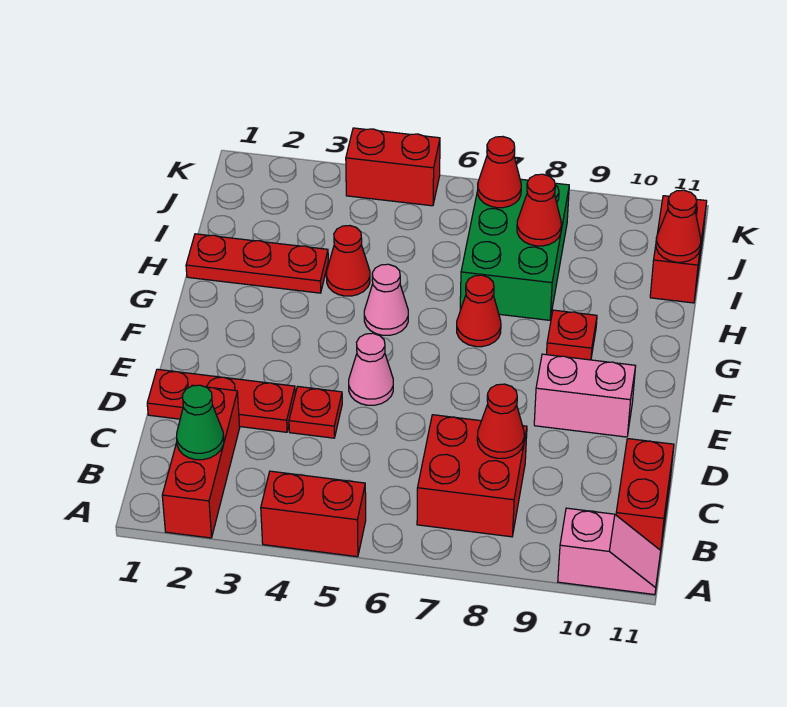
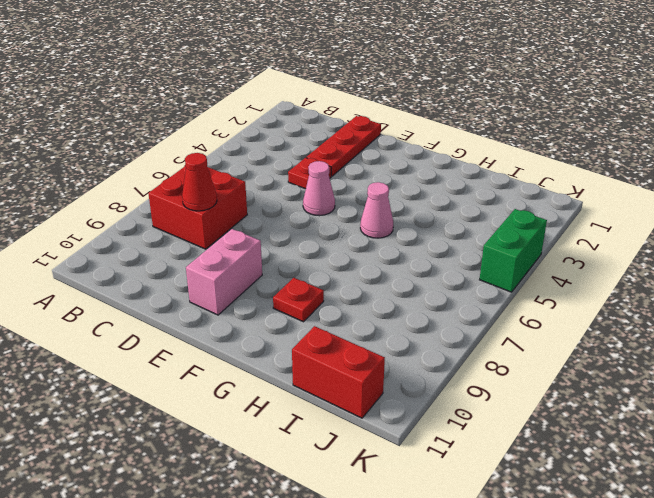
green 1x2 brick [480,209,547,292] -> red 1x2 brick [346,128,440,206]
none -> red 1x3 brick [162,385,240,538]
none -> red 1x2 brick [261,471,366,557]
none -> pink 1x2 slope [558,508,661,595]

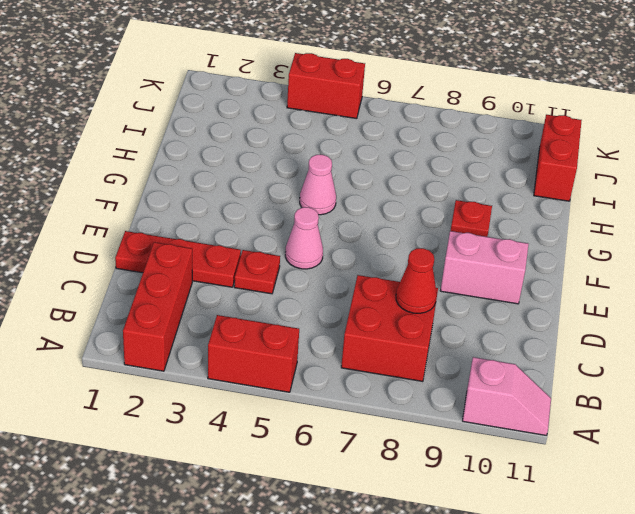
none -> red 1x2 brick [616,439,674,550]
none -> red 1x1 cone [457,275,501,347]
none -> red 1x3 plate [186,234,328,293]

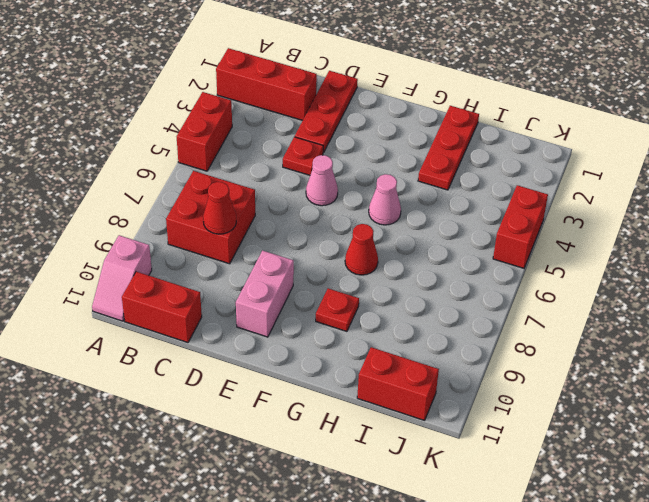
none -> red 1x1 cone [326,226,370,296]
none -> green 2x3 brick [460,179,569,320]
none -> green 1x1 cone [177,385,224,460]

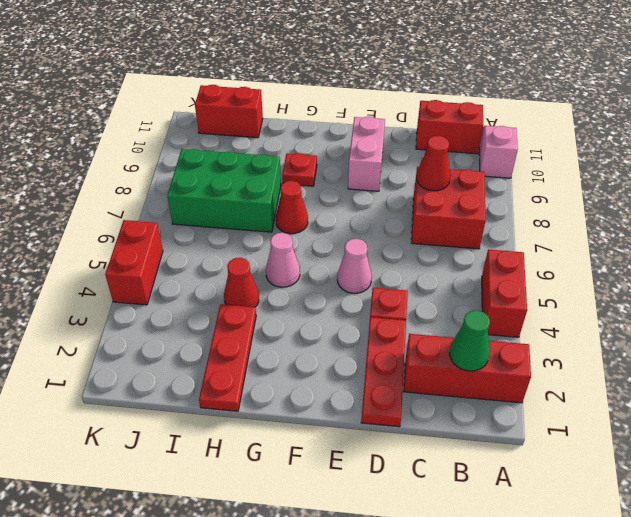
none -> red 1x1 cone [517,174,561,246]
none -> red 1x1 cone [656,190,701,262]
none -> red 1x1 cone [478,136,521,208]

